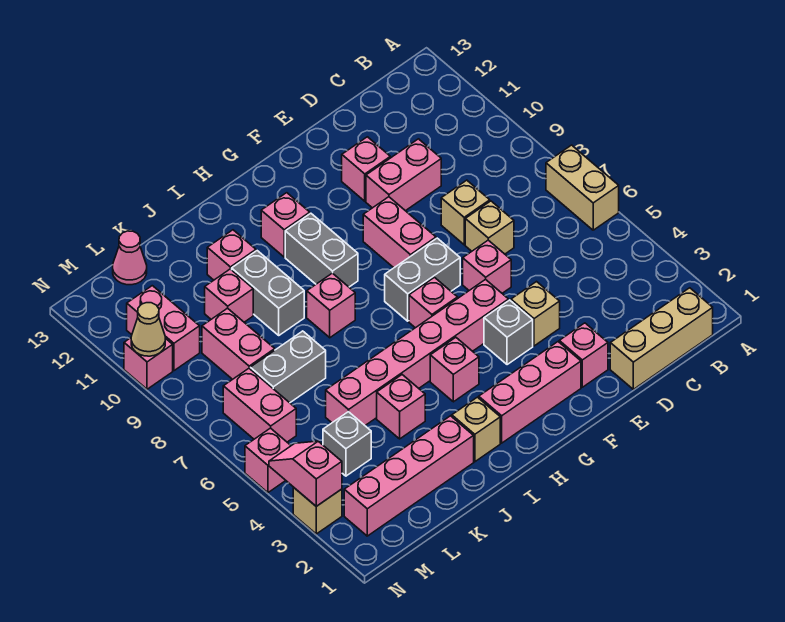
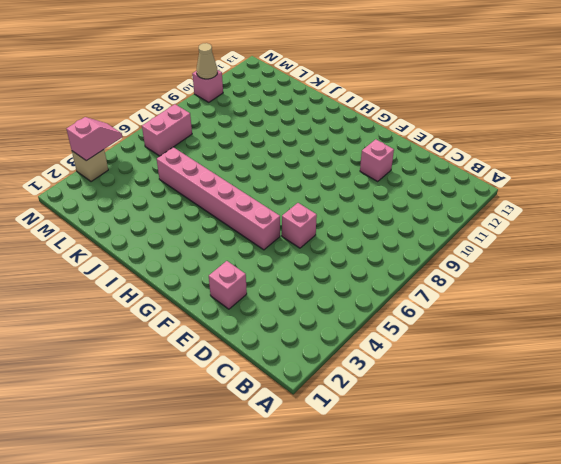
none -> tan 1x2 brick [546,145,619,230]
none -> tan 1x3 brick [610,288,713,389]
none -> tan 1x1 brick [465,201,514,254]
none -> tan 1x1 brick [441,180,490,245]

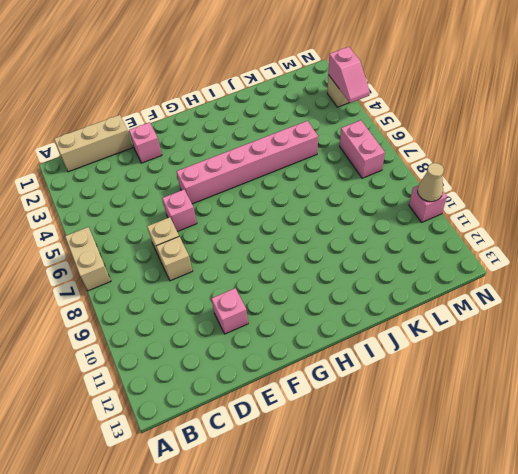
none -> pink 1x2 brick [366,139,441,211]
none -> tan 1x1 brick [511,282,560,346]
none -> pink 1x3 brick [479,342,581,443]
none -> grey 1x1 brick [484,300,533,365]

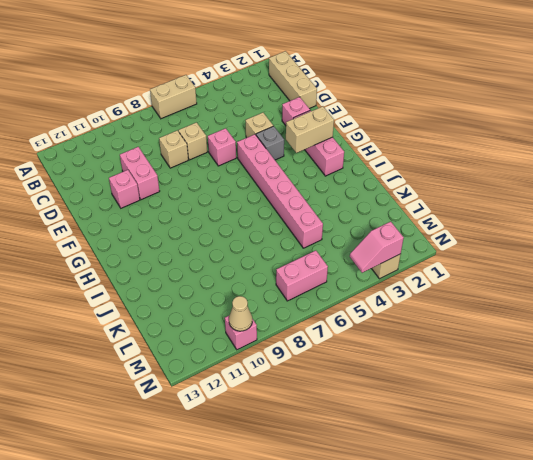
tan 1x2 brick [286,106,334,153] -> none
none -> grey 1x2 brick [385,238,460,321]
none -> pink 1x2 brick [363,197,436,268]
none -> pink 1x1 brick [409,277,458,328]
none -> pink 1x1 brick [430,338,479,402]

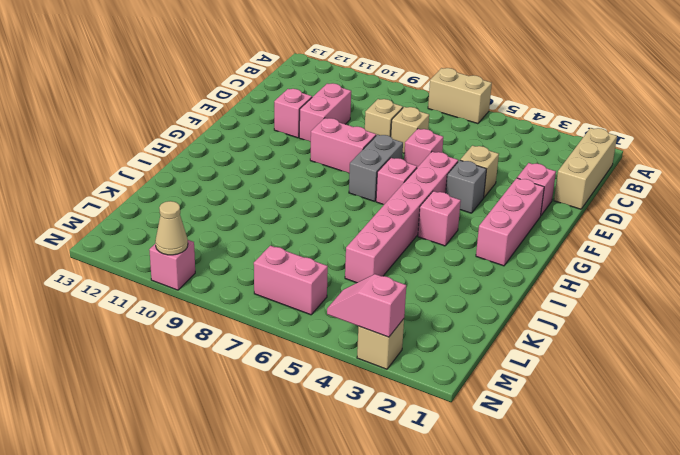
none -> grey 1x2 brick [285,213,358,287]
none -> pink 1x1 brick [261,193,310,257]
none -> tan 1x1 brick [452,397,500,462]
none -> pink 1x1 brick [307,273,355,338]

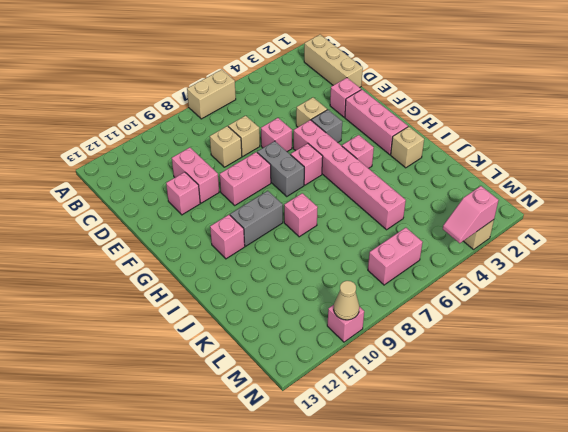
none -> pink 1x4 brick [344,416,474,536]
none -> pink 1x1 brick [377,375,425,439]
none -> grey 1x2 brick [232,251,304,335]
none -> pink 1x1 brick [207,230,256,280]

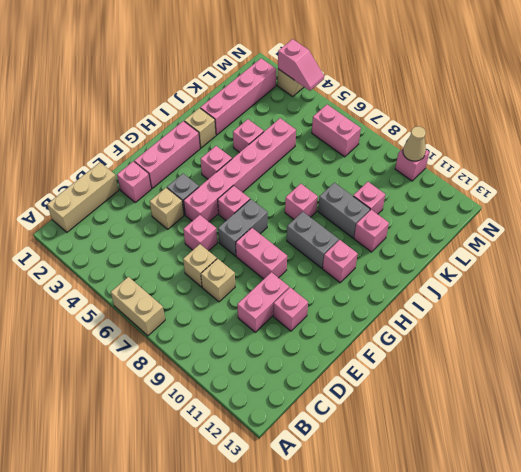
none -> grey 1x2 brick [250,331,326,403]
none -> grey 1x1 brick [323,412,371,476]
none -> pink 1x2 brick [202,308,275,379]
none -> pink 1x1 cone [113,231,147,285]

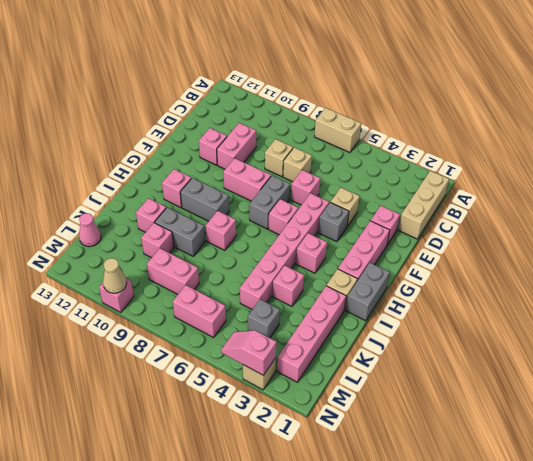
grey 1x2 brick [346,263,390,321] -> grey 1x2 brick moved to [250,331,326,403]
none -> pink 1x2 brick [127,286,200,371]
none -> pink 1x1 brick [245,428,291,493]

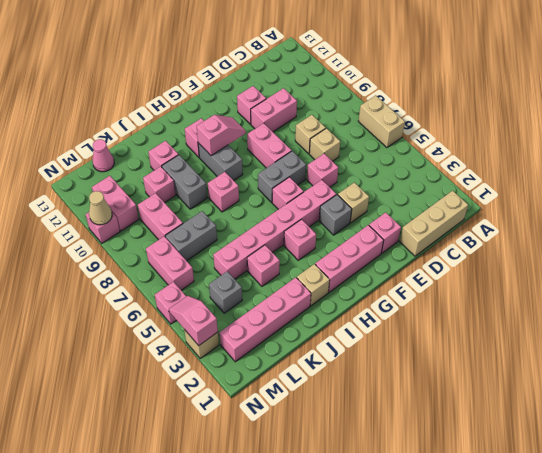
pink 1x2 slope [197,115,246,156] -> none

